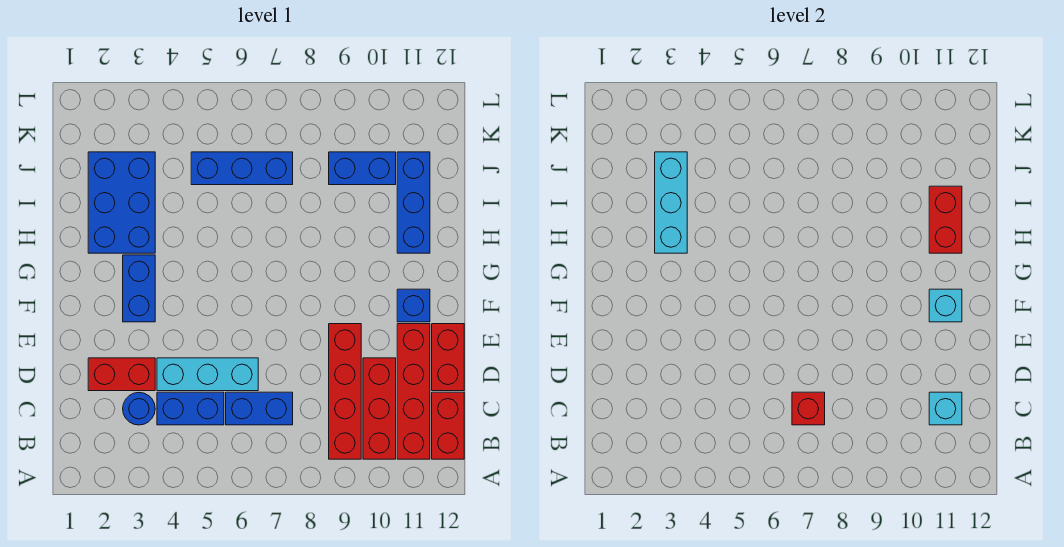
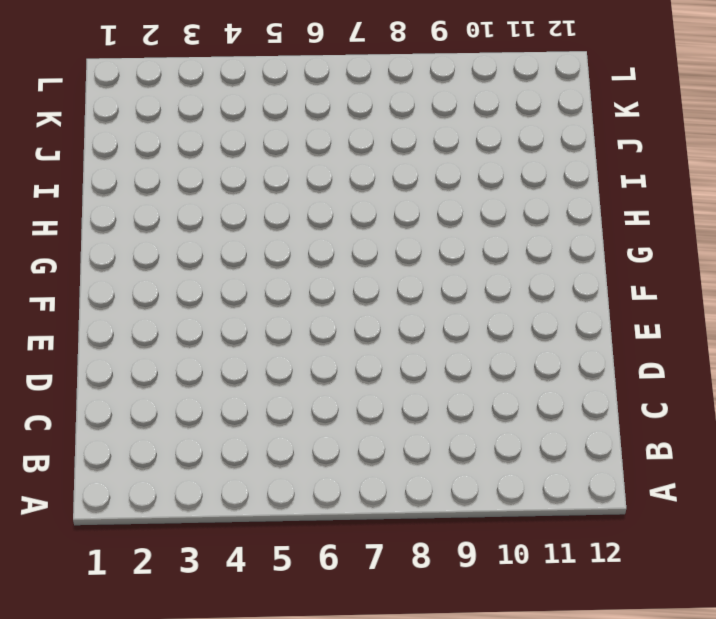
none -> red 1x4 brick [329,324,361,459]
none -> red 1x3 brick [363,358,396,459]
none -> red 1x4 brick [397,324,430,459]

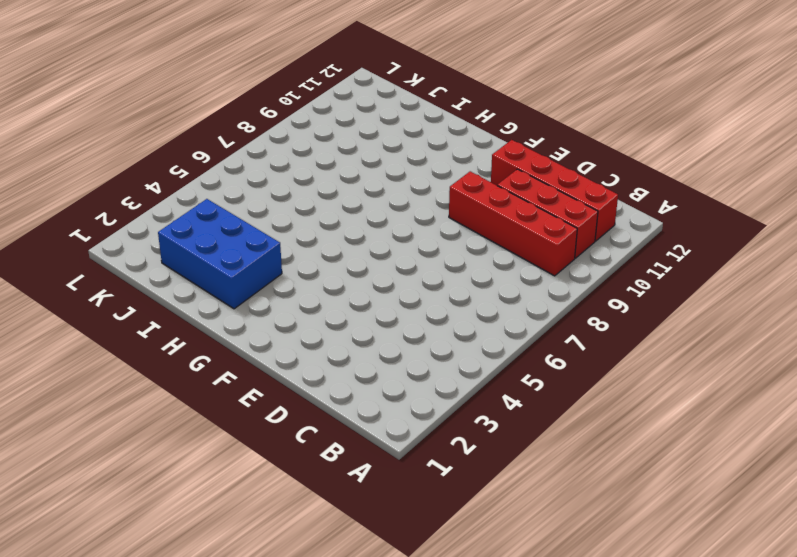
none -> red 1x2 brick [432,392,464,459]
none -> blue 1x1 round brick [123,393,155,425]
none -> blue 1x2 brick [157,392,224,425]

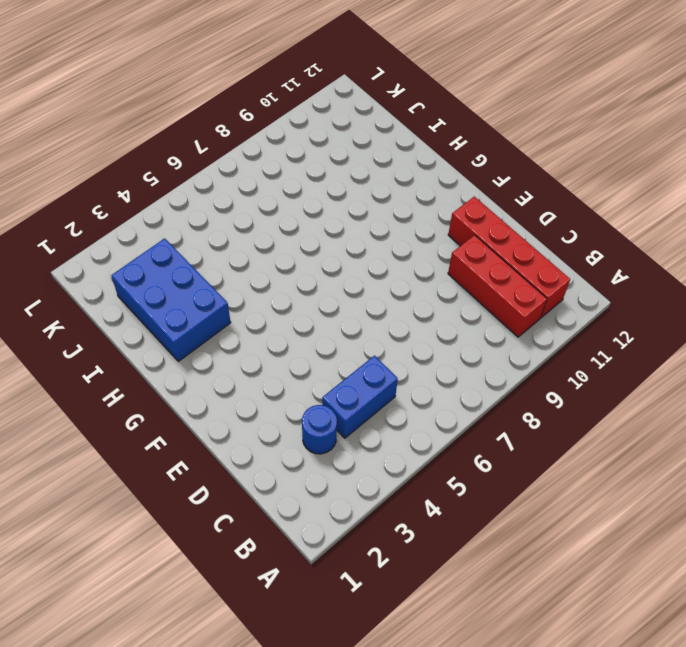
none -> red 1x4 brick [329,324,361,459]
none -> red 1x2 brick [432,392,464,459]
none -> blue 1x2 brick [226,392,293,425]

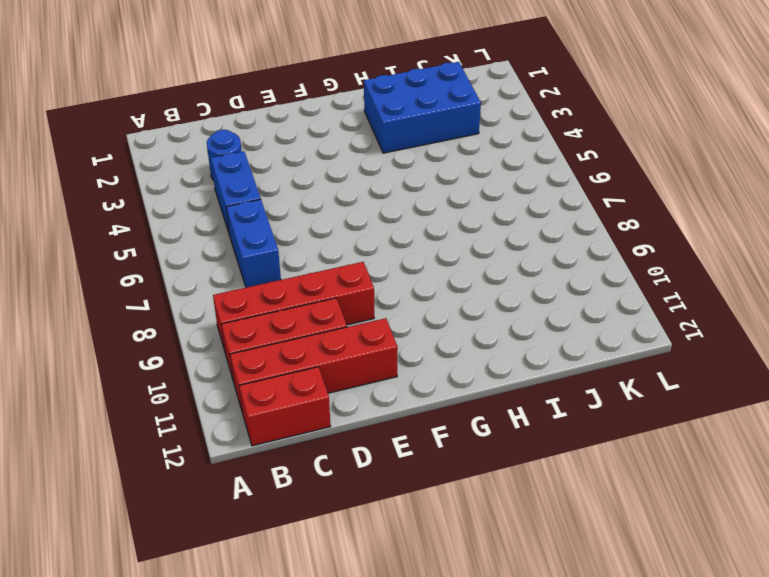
none -> red 1x2 brick [88,358,155,391]
none -> cyan 1x3 brick [157,358,258,391]
none -> red 1x2 brick [432,324,464,391]

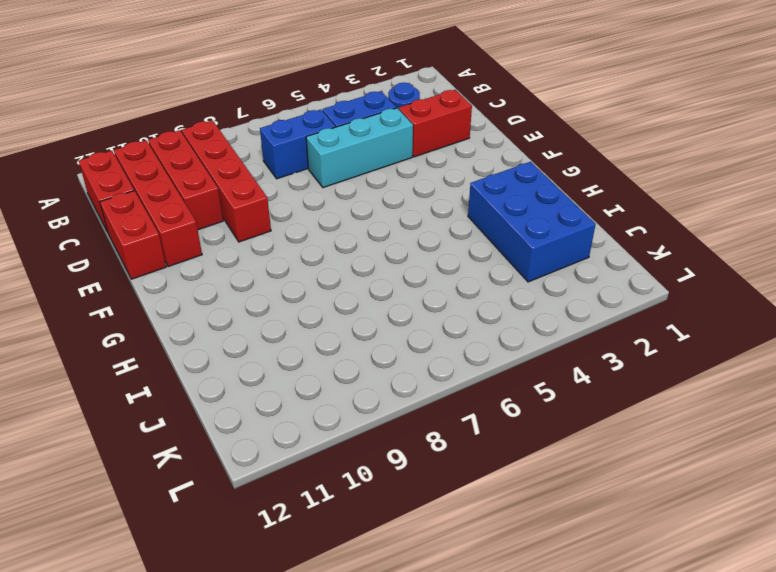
none -> blue 1x2 brick [123,255,155,322]
none -> blue 1x1 brick [397,289,430,322]
none -> blue 1x3 brick [397,152,430,253]

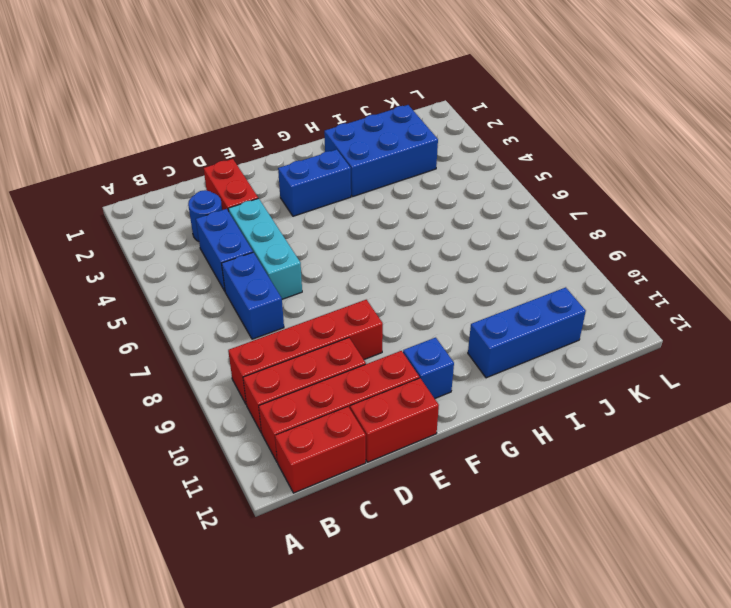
none -> blue 1x3 brick [191,152,293,185]
none -> blue 1x2 brick [329,152,396,185]
none -> red 1x1 brick [792,392,825,425]

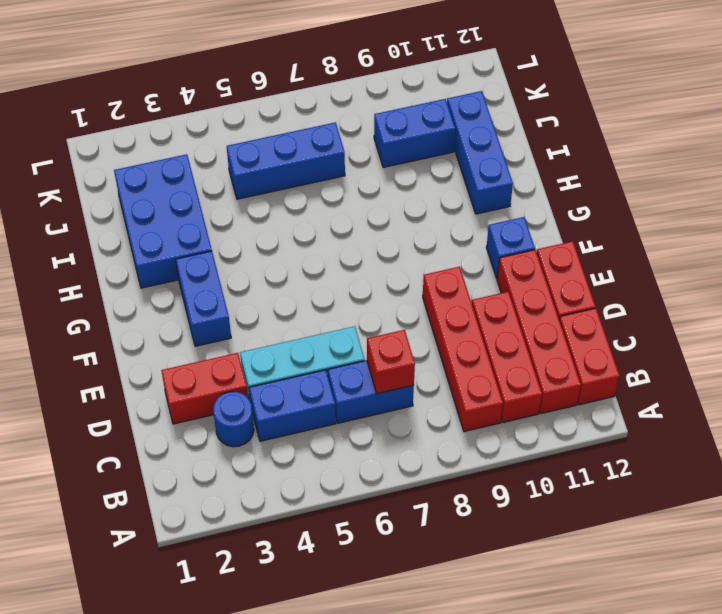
none -> cyan 1x1 brick [929,392,962,425]
none -> cyan 1x1 brick [929,289,962,322]
none -> cyan 1x3 brick [655,152,687,253]

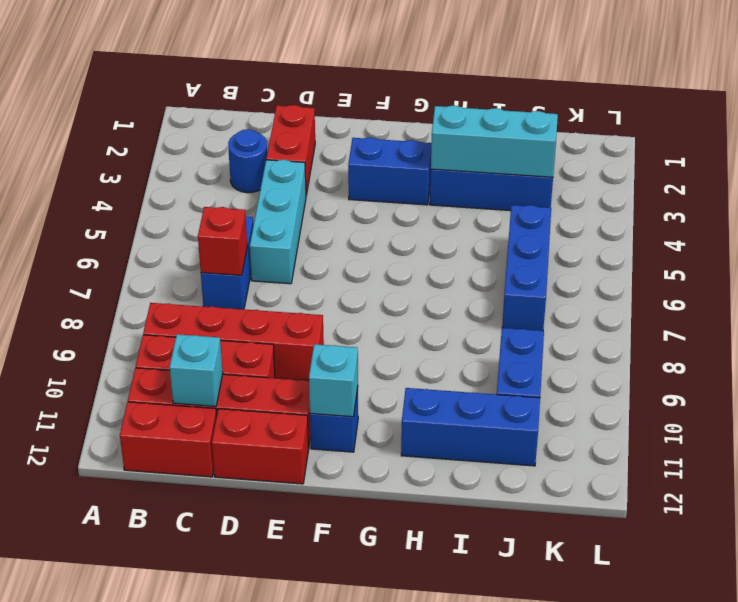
none -> blue 1x2 brick [157,392,224,425]
none -> red 1x2 brick [929,186,962,253]

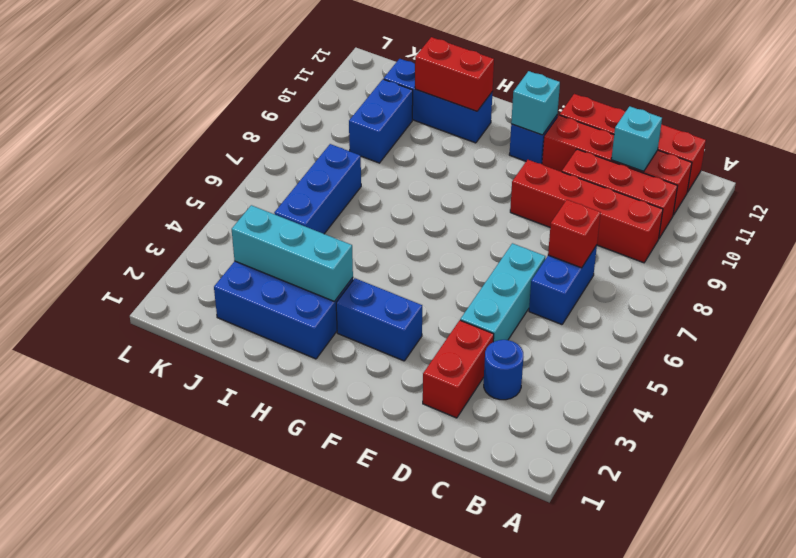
none -> blue 1x2 brick [157,392,224,425]

